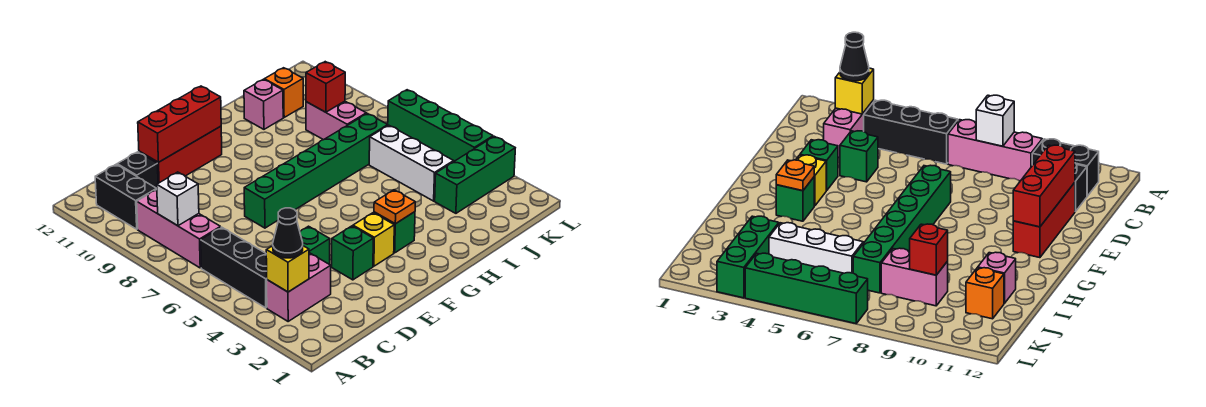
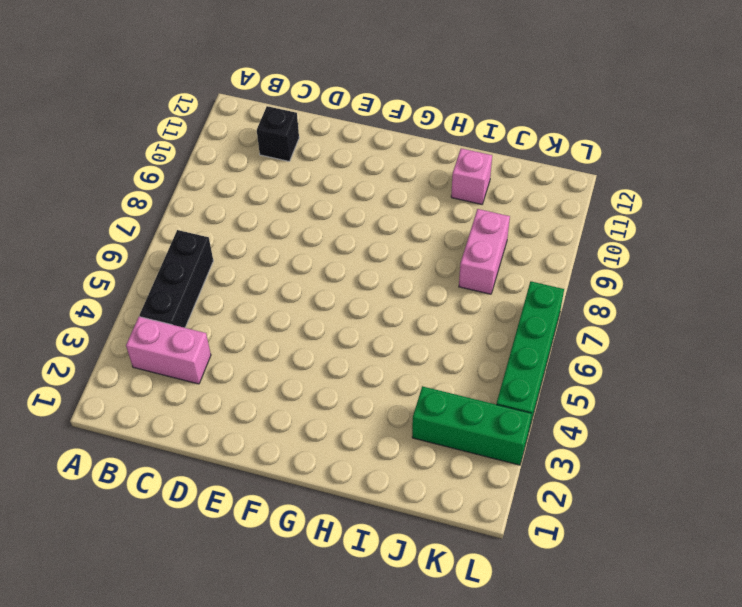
none -> pink 1x3 brick [137,190,221,268]
none -> black 1x2 brick [95,165,157,229]
none -> green 1x1 brick [300,226,330,264]

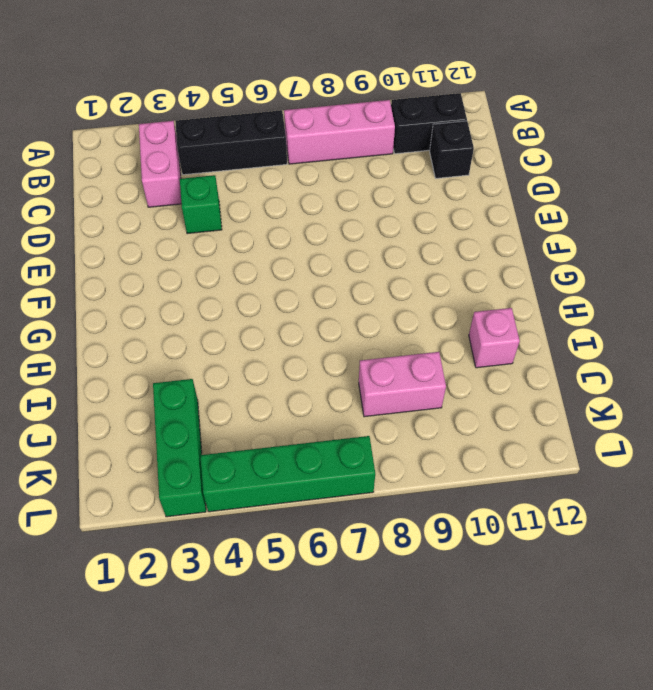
none -> red 1x3 brick [139,126,222,183]
none -> green 1x1 brick [332,226,373,280]
none -> green 1x6 brick [244,114,388,228]

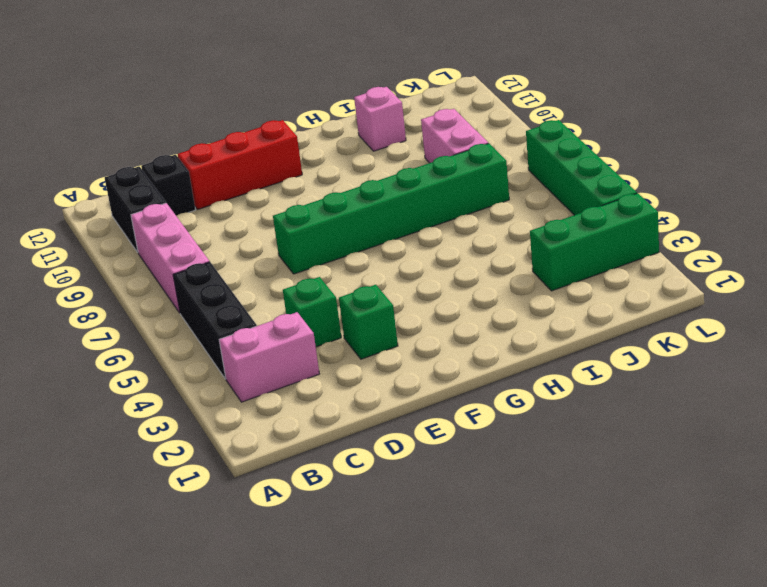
none -> yellow 1x1 brick [353,213,394,266]
none -> green 1x1 brick [374,212,415,253]
none -> white 1x3 brick [369,125,454,201]

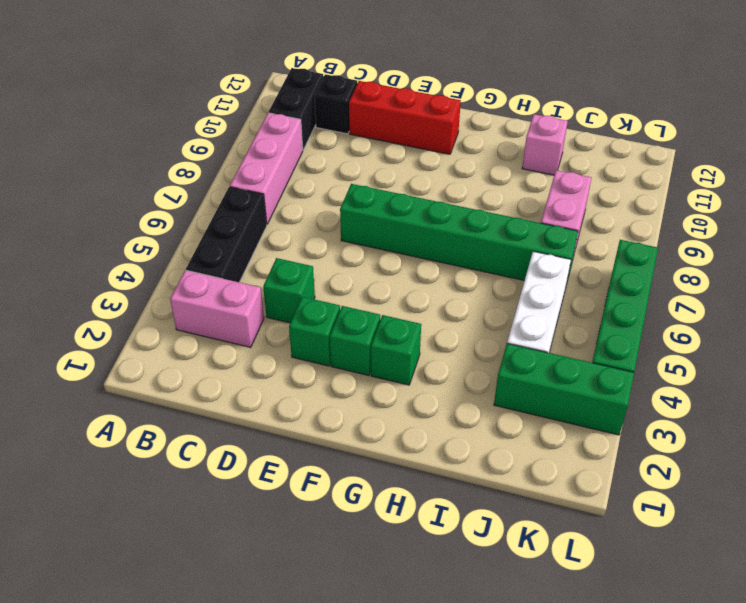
green 1x1 brick [330,306,380,376] -> yellow 1x1 brick [353,213,394,266]
none -> orange 1x1 brick [264,68,303,117]
none -> yellow 1x1 brick [266,246,309,292]
none -> white 1x1 brick [157,172,199,226]

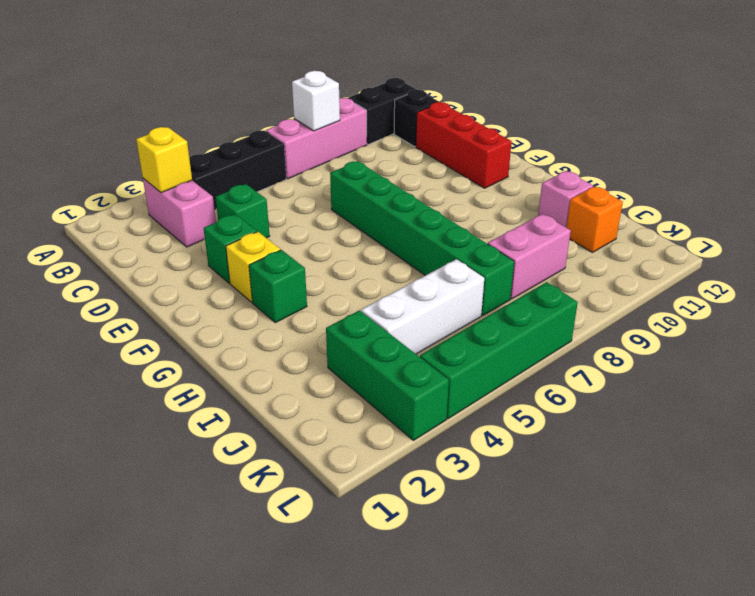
none -> red 1x3 brick [138,86,221,162]
none -> orange 1x1 plate [374,190,415,224]
none -> red 1x1 brick [306,62,345,112]

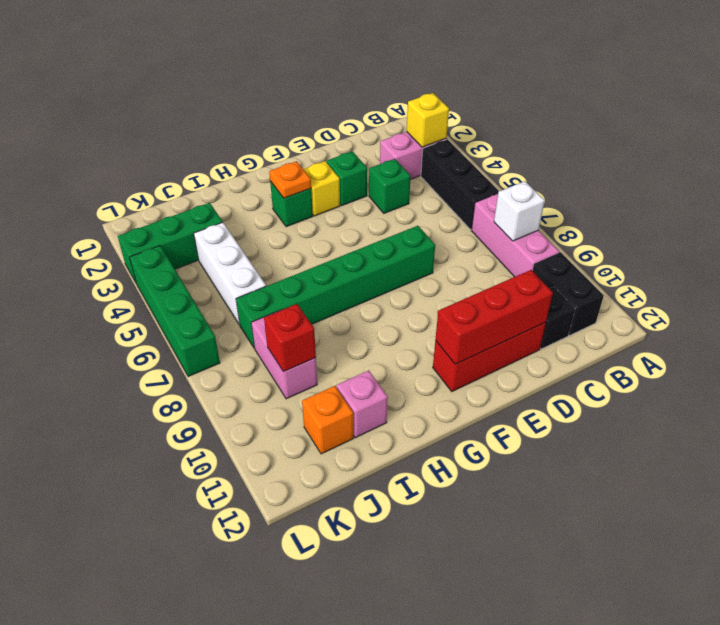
none -> black 1x1 cone [273,208,303,258]

